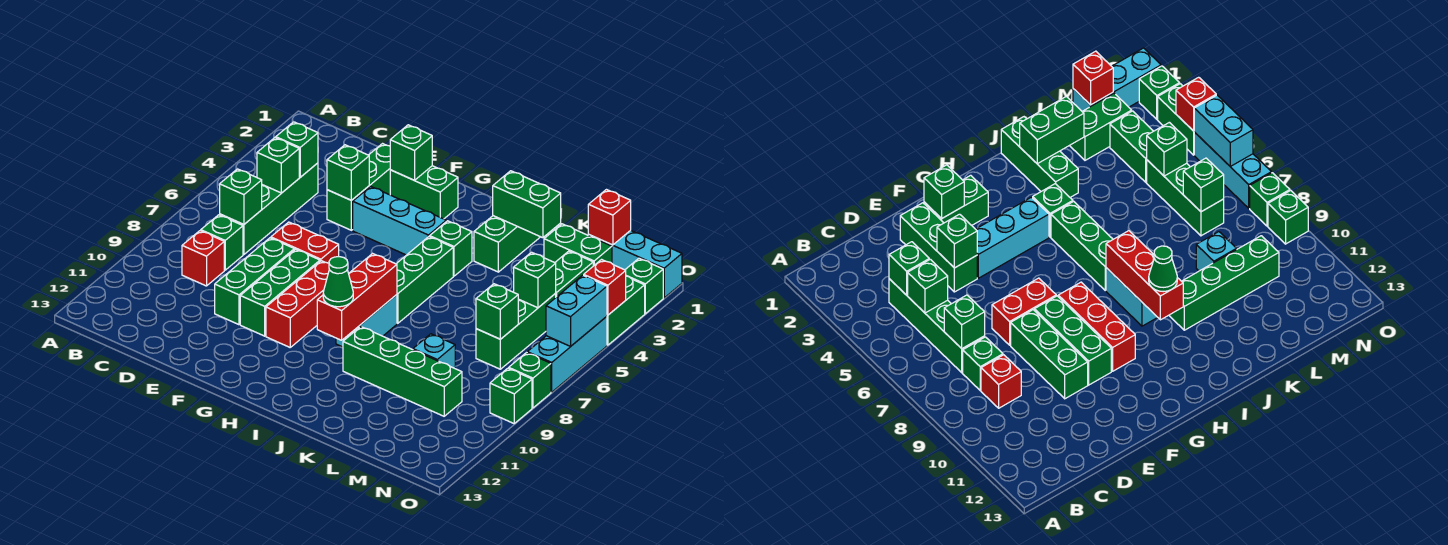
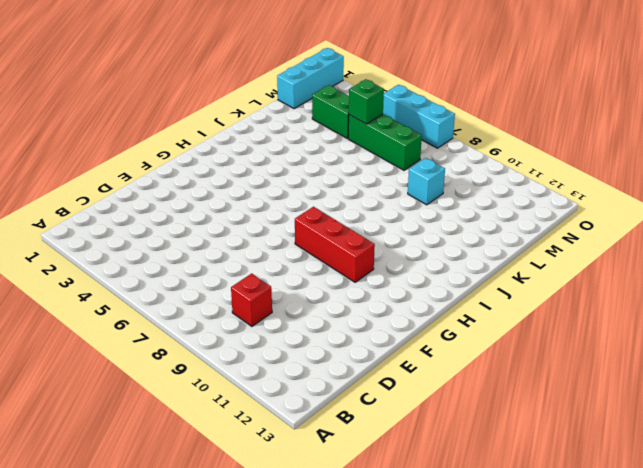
none -> green 1x4 brick [220,163,318,255]
none -> green 1x1 brick [201,215,243,270]
none -> green 1x3 brick [327,144,390,230]
none -> red 1x2 brick [271,222,339,263]

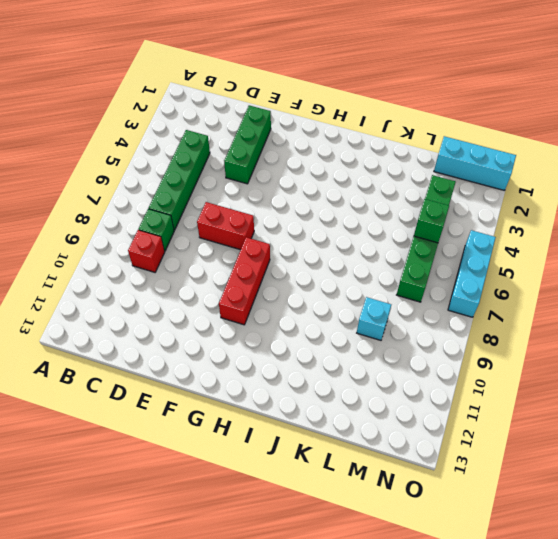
none -> green 1x3 brick [215,238,294,325]
none -> green 1x2 brick [390,166,458,219]
none -> cyan 1x3 brick [353,186,446,255]
none -> green 1x3 brick [240,249,320,336]

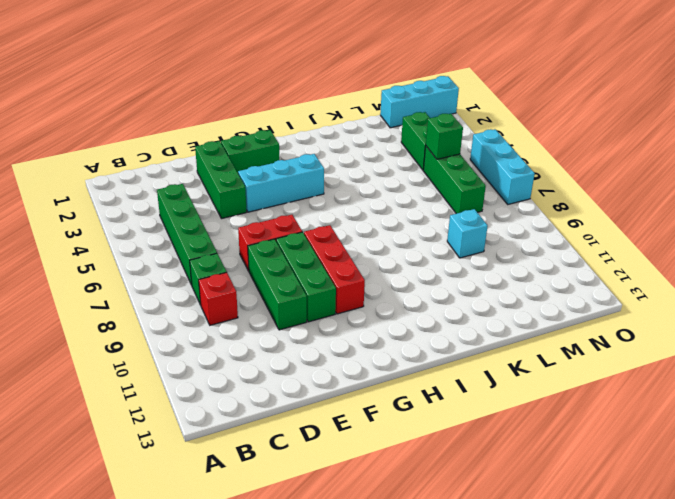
none -> green 1x1 brick [430,221,472,276]
none -> green 1x3 brick [397,237,453,323]
none -> cyan 1x2 brick [336,295,397,347]
none -> green 1x3 brick [474,216,540,272]

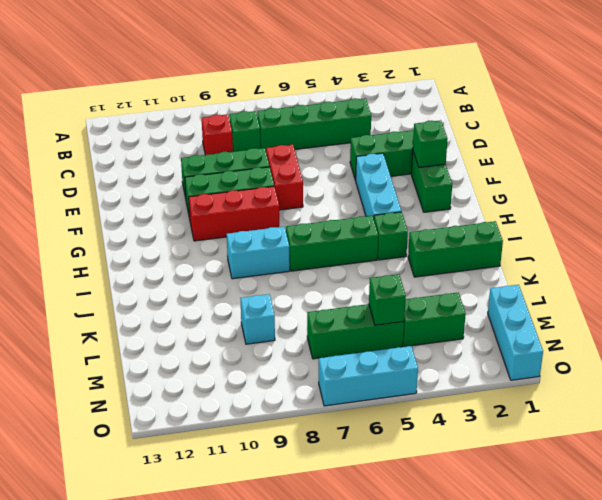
none -> green 1x4 brick [343,327,462,416]
none -> green 1x2 brick [544,224,612,266]
none -> green 1x1 brick [625,258,663,314]
none -> green 1x2 brick [607,276,645,345]

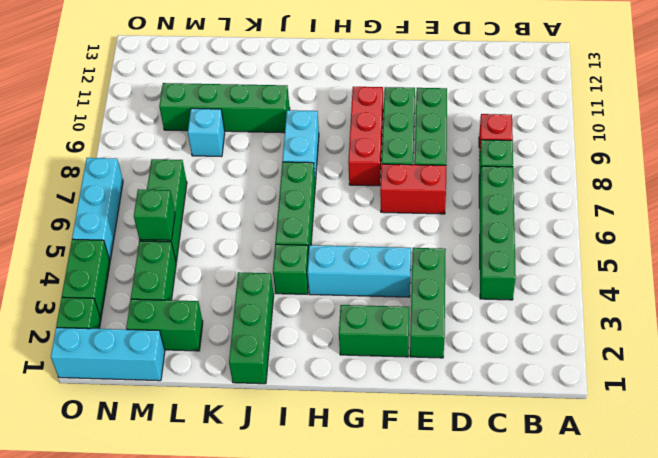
none -> green 1x1 brick [509,353,551,408]
none -> green 1x1 brick [490,368,532,423]
none -> green 1x1 brick [276,122,318,177]
none -> green 1x1 brick [257,138,299,193]

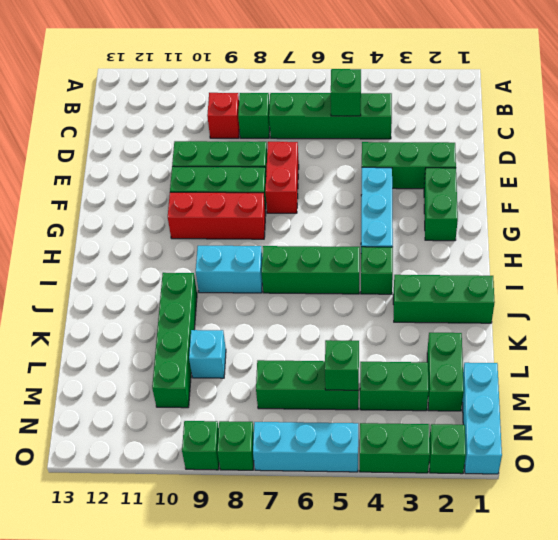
none -> green 1x1 brick [276,122,318,177]
none -> green 1x1 brick [220,169,262,225]
none -> green 1x1 brick [327,145,369,200]
none -> green 1x1 brick [390,125,432,180]

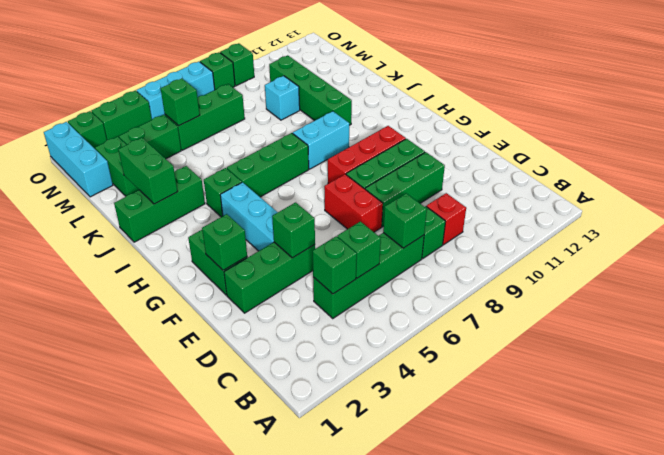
none -> red 1x3 brick [317,254,397,340]
none -> red 1x1 brick [588,190,631,245]
none -> green 1x1 brick [476,284,518,339]
none -> red 1x1 brick [584,260,626,315]

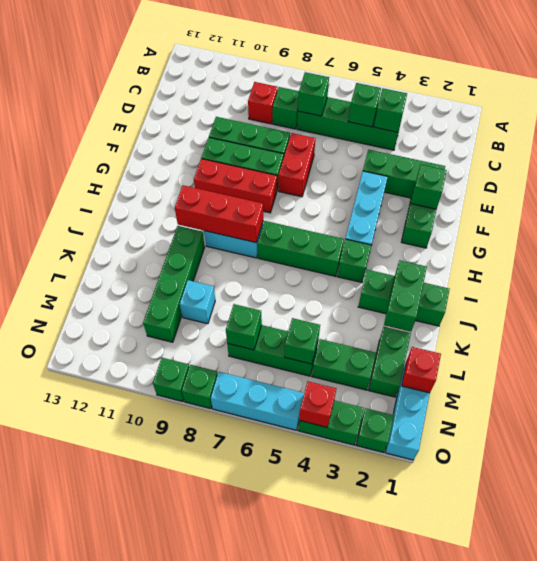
none -> green 1x1 brick [327,145,369,200]
none -> cyan 1x2 brick [546,275,607,346]
none -> green 1x1 cone [323,257,353,307]

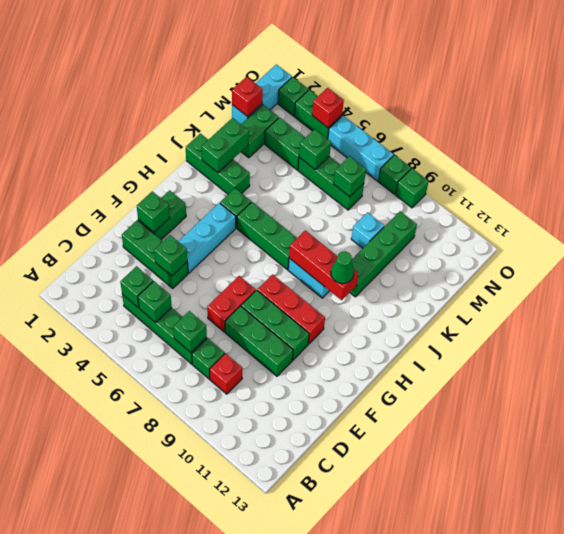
none -> cyan 1x2 brick [546,275,607,346]

